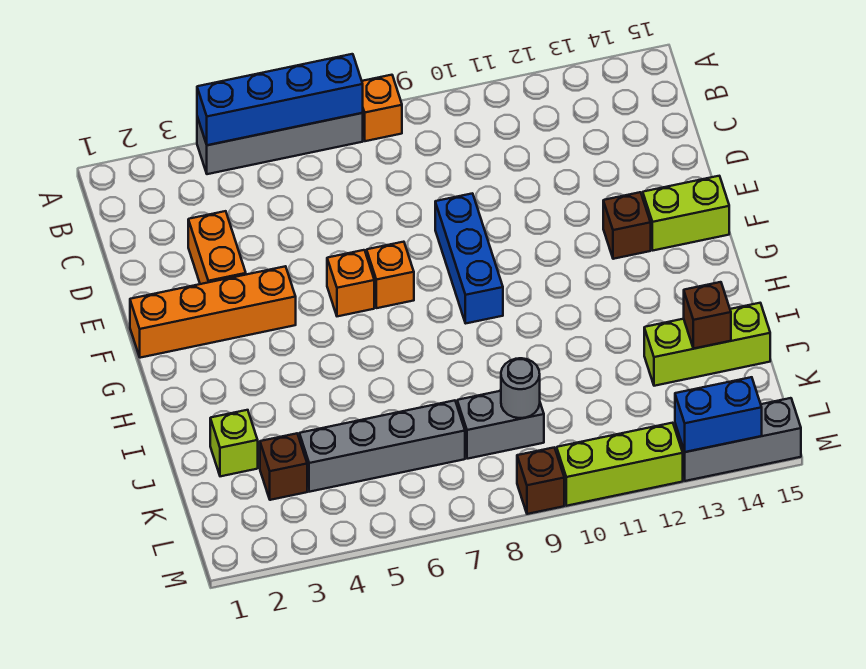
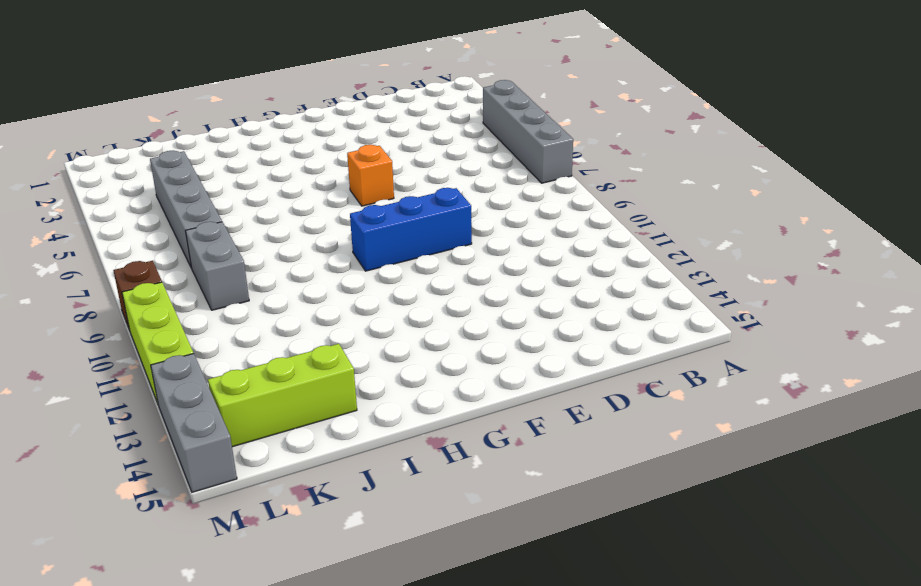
lime 1x3 brick [208,344,357,447] -> lime 1x3 brick turned to [644,303,770,386]
none -> orange 1x1 brick [362,75,402,141]
none -> orange 1x2 brick [188,211,246,284]
none -> orange 1x4 brick [130,266,296,358]

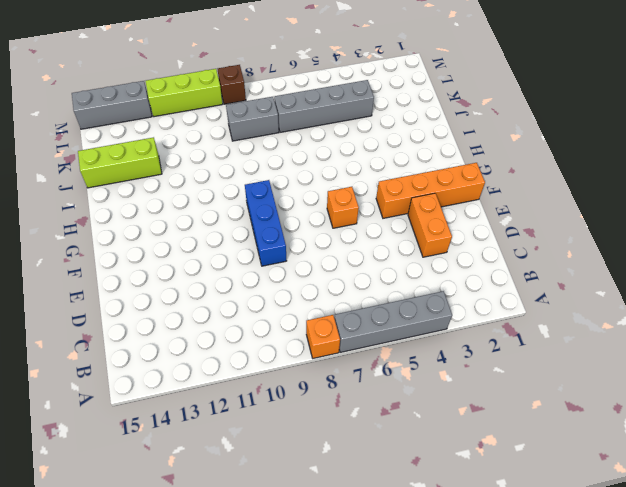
none -> orange 1x1 brick [367,242,414,308]
none -> brown 1x1 brick [603,192,651,259]
none -> lime 1x2 brick [643,176,729,250]

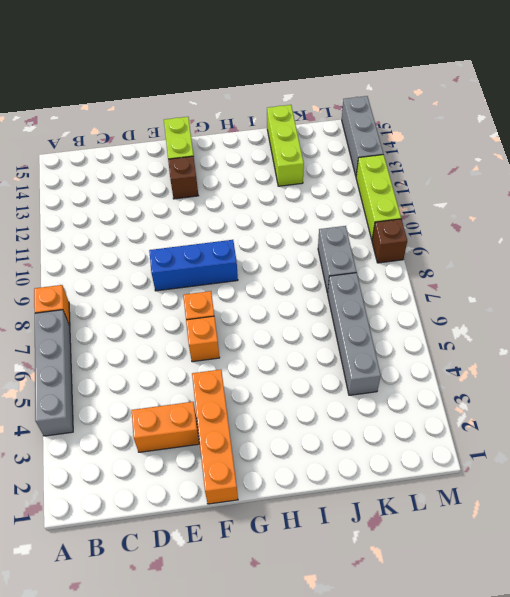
none -> lime 1x1 brick [210,410,258,476]
none -> brown 1x1 brick [260,433,307,500]
none -> blue 1x4 brick [197,54,363,145]

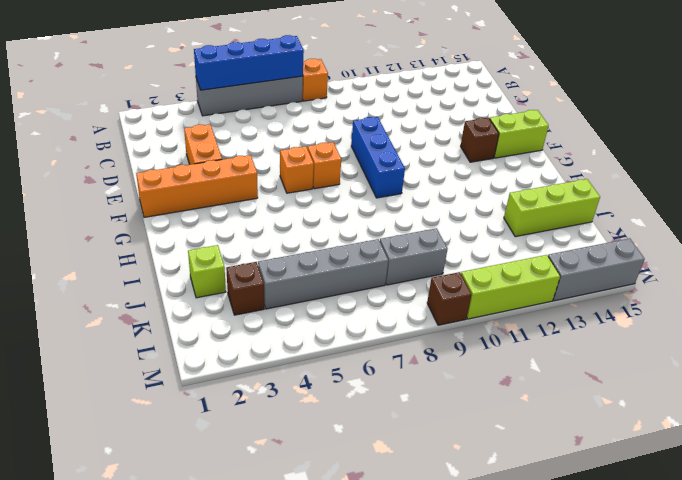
none -> brown 1x1 brick [684,282,731,349]
none -> grey 1x1 round brick [501,358,540,418]
none -> blue 1x2 brick [675,377,762,452]

